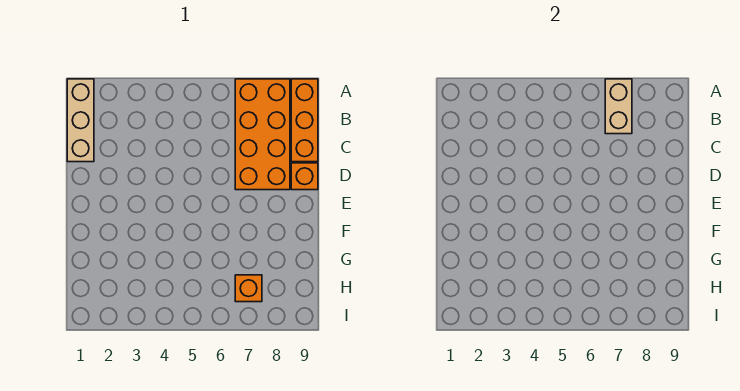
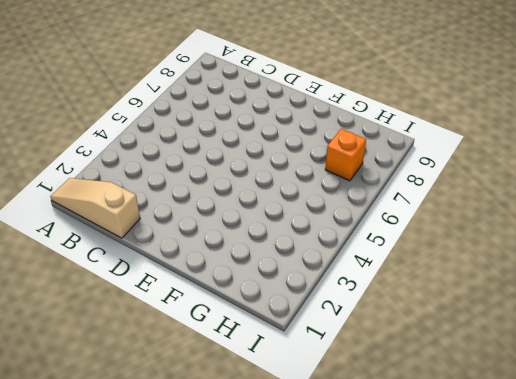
tan 1x3 slope [50,178,140,238] -> tan 1x3 brick [67,79,94,162]
none -> orange 2x4 brick [235,79,290,190]
none -> orange 1x3 brick [291,79,318,162]

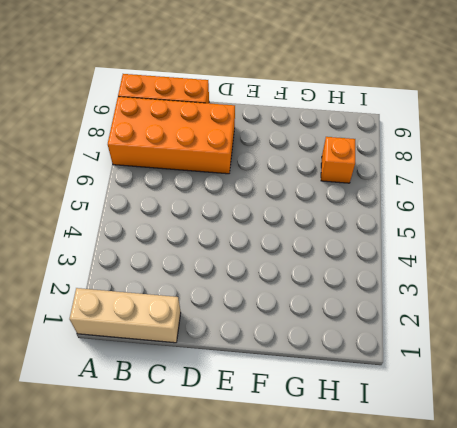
none -> orange 1x1 brick [291,163,318,190]
none -> tan 1x2 brick [605,79,632,134]

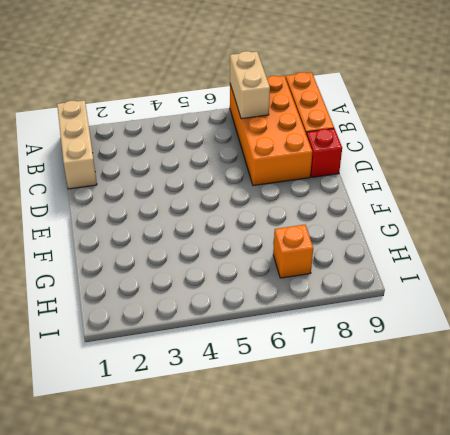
red 1x1 brick [306,128,342,177] -> orange 1x1 brick [291,163,318,190]

